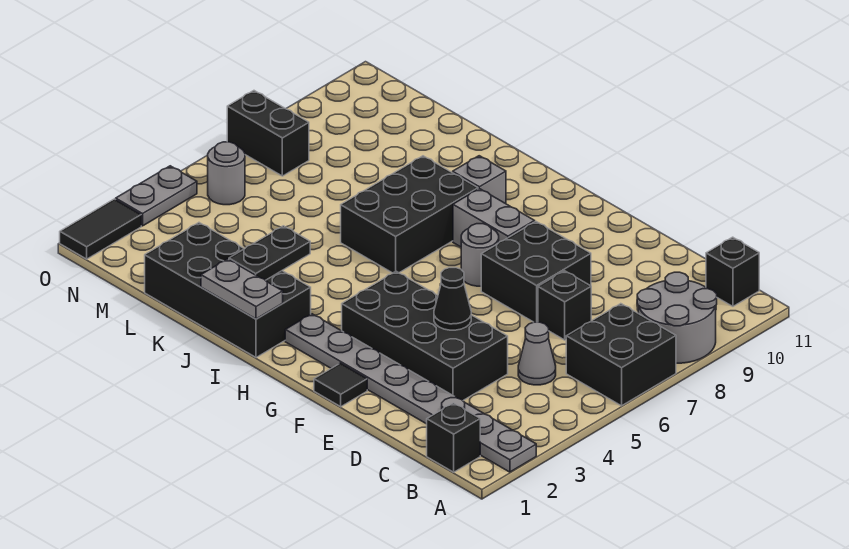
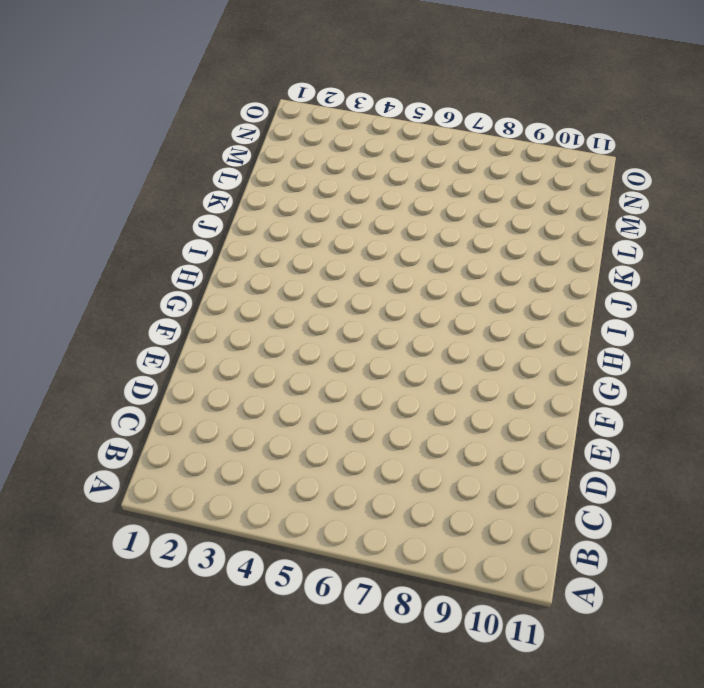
none -> grey 1x8 plate [285,314,536,472]
none -> black 2x2 brick [566,304,676,406]
none -> grey 2x2 round brick [637,272,717,363]

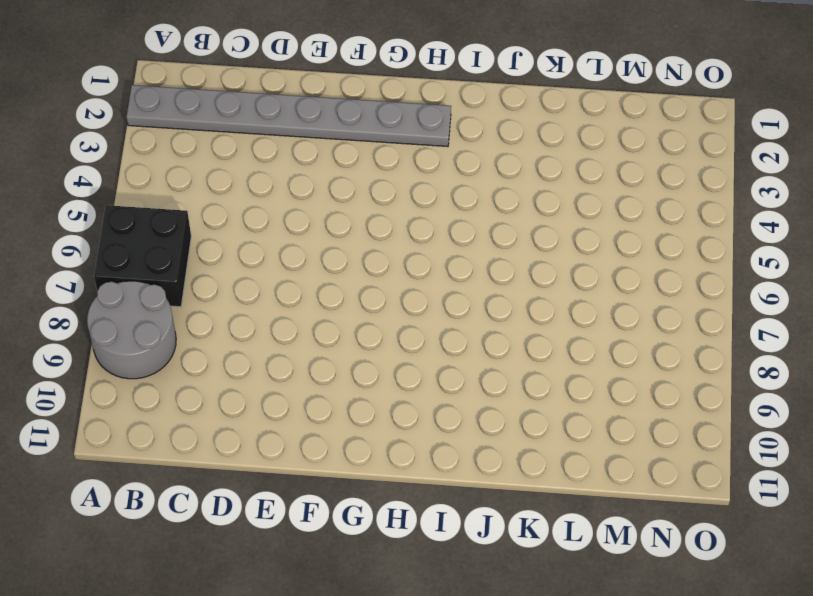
none -> black 1x1 brick [427,403,480,472]
none -> black 1x1 brick [706,237,759,306]
none -> grey 1x1 cone [518,322,556,385]

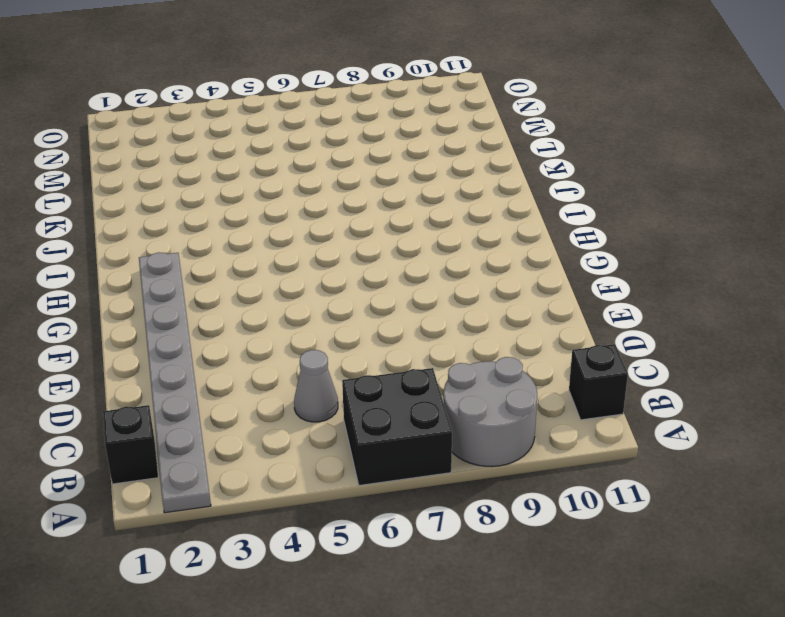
none -> black 2x4 brick [342,271,508,400]
none -> black 1x1 brick [538,271,591,340]
none -> black 2x2 brick [481,222,591,322]

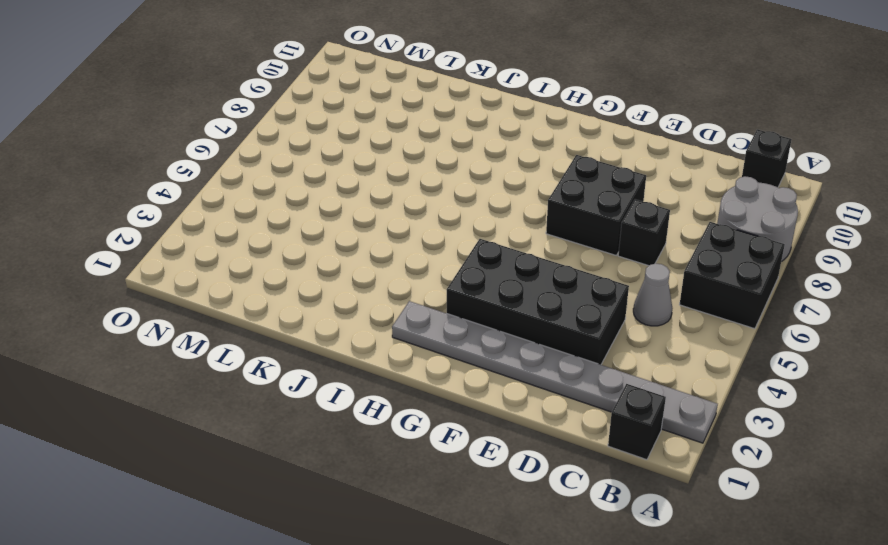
none -> black 1x1 tile [314,363,367,407]
none -> grey 1x1 round brick [461,224,499,286]
none -> grey 1x2 brick [453,189,535,247]

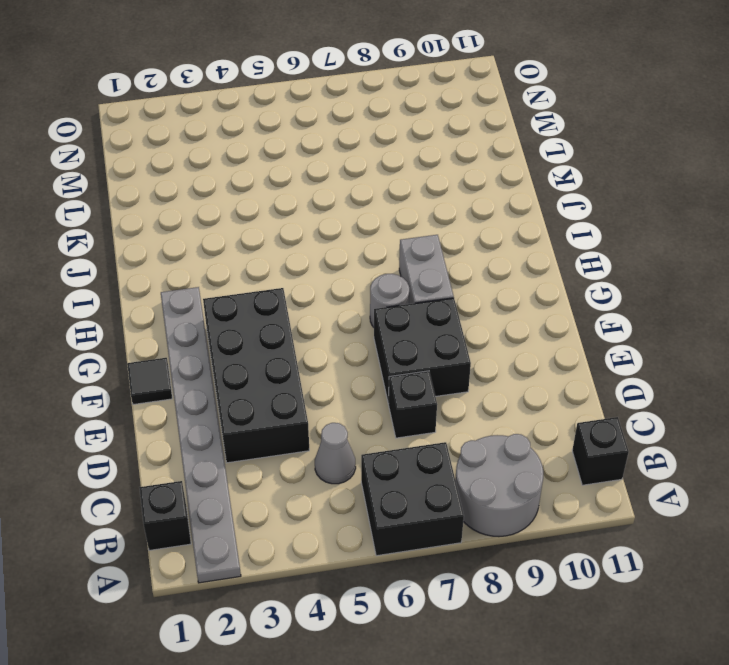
none -> black 2x4 brick [145,223,311,357]
none -> black 2x3 brick [341,156,478,273]
none -> grey 1x1 brick [453,156,506,204]

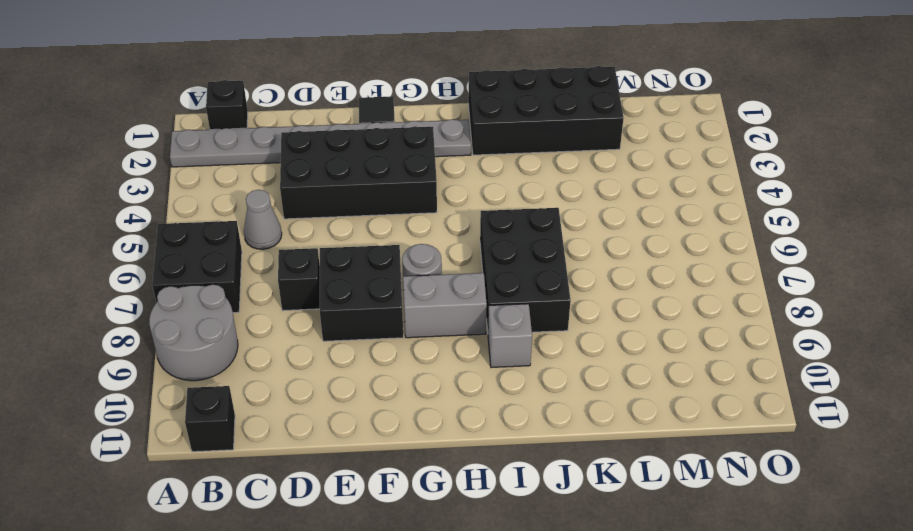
none -> grey 1x1 round brick [208,142,245,205]
none -> black 1x2 brick [227,91,309,176]
none -> black 1x2 tile [60,199,141,259]

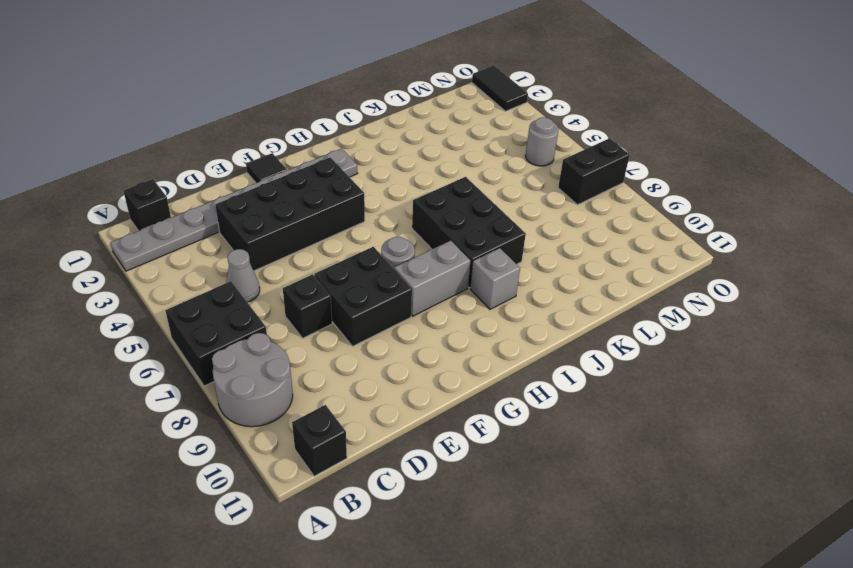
none -> black 2x4 brick [145,223,311,357]
none -> grey 1x2 plate [116,166,197,226]
none -> black 1x1 cone [434,268,471,330]

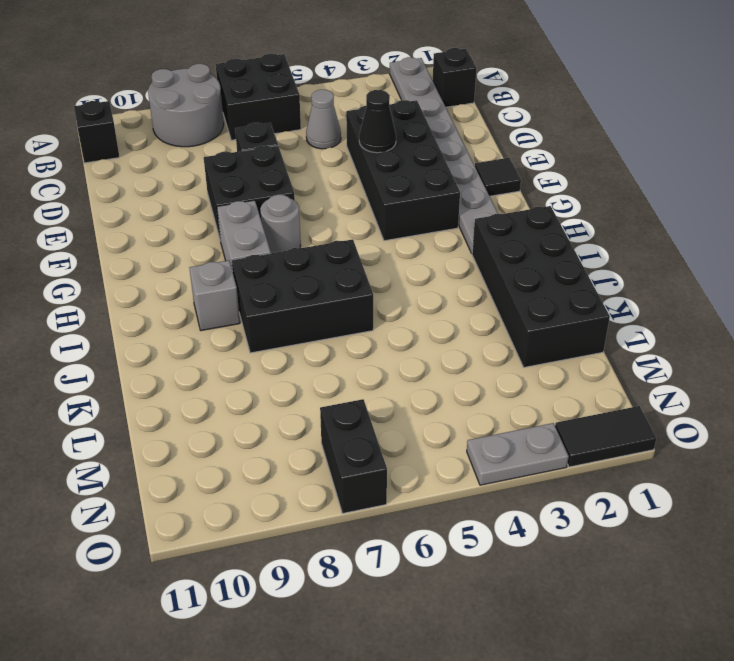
none -> grey 1x1 round brick [208,142,245,205]
none -> grey 1x2 plate [201,259,283,319]
none -> black 1x2 plate [229,226,310,280]

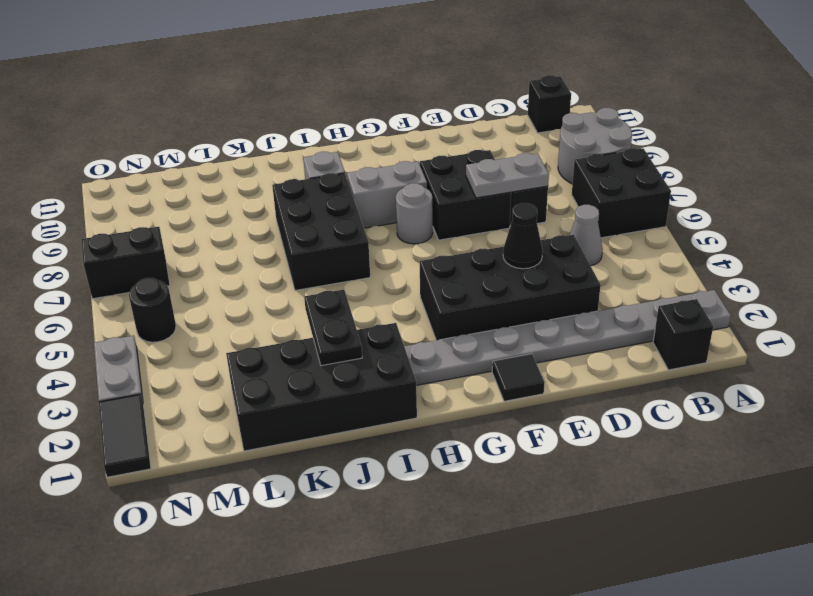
grey 1x2 plate [466,153,549,198] -> grey 1x2 plate moved to [201,259,283,319]
black 1x1 round brick [129,278,176,342] -> grey 1x1 round brick [208,142,245,205]

